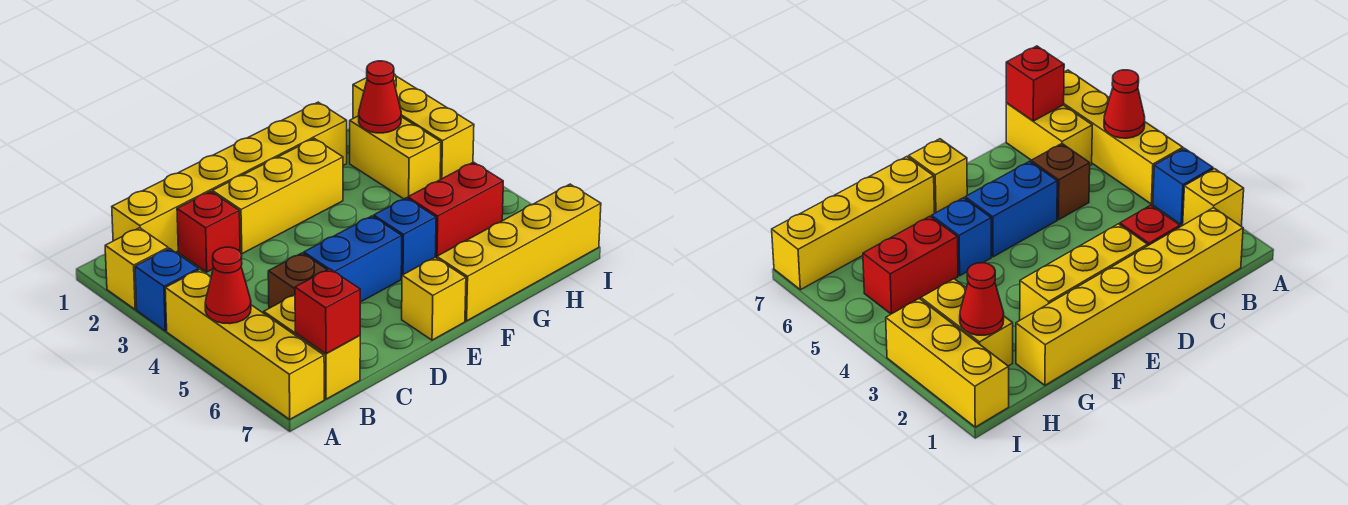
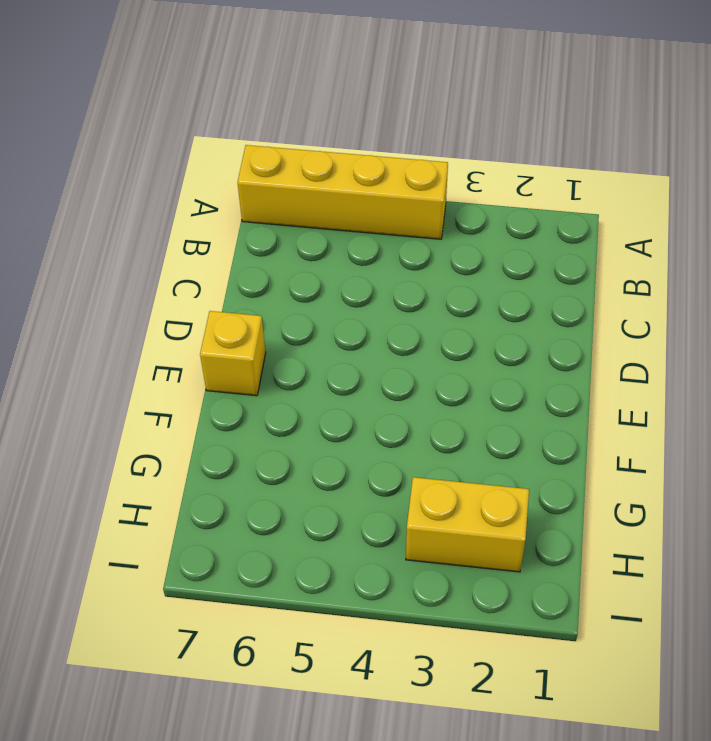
none -> yellow 1x1 brick [105,228,168,309]
none -> blue 1x1 brick [135,249,199,331]
none -> yellow 1x6 brick [112,102,347,252]

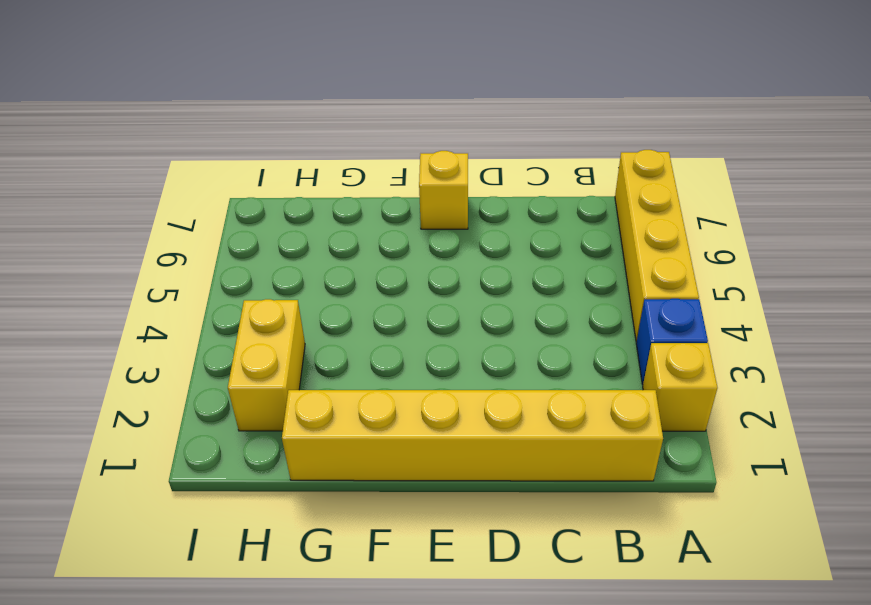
none -> yellow 1x2 brick [264,295,360,399]
none -> red 1x1 brick [177,191,240,272]
none -> brown 1x1 brick [268,253,327,308]

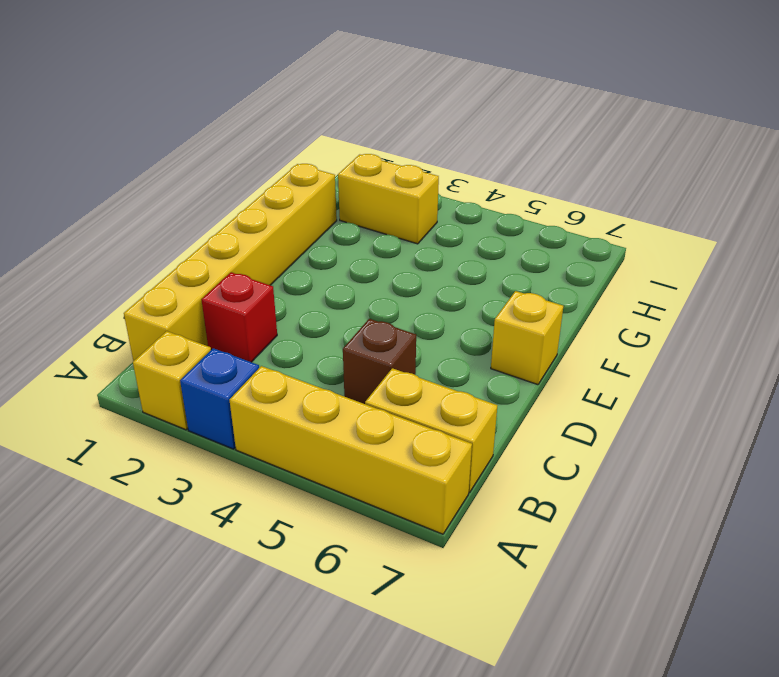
none -> yellow 1x3 brick [212,139,343,254]
none -> blue 1x2 brick [304,216,402,302]
none -> blue 1x1 brick [374,198,436,278]

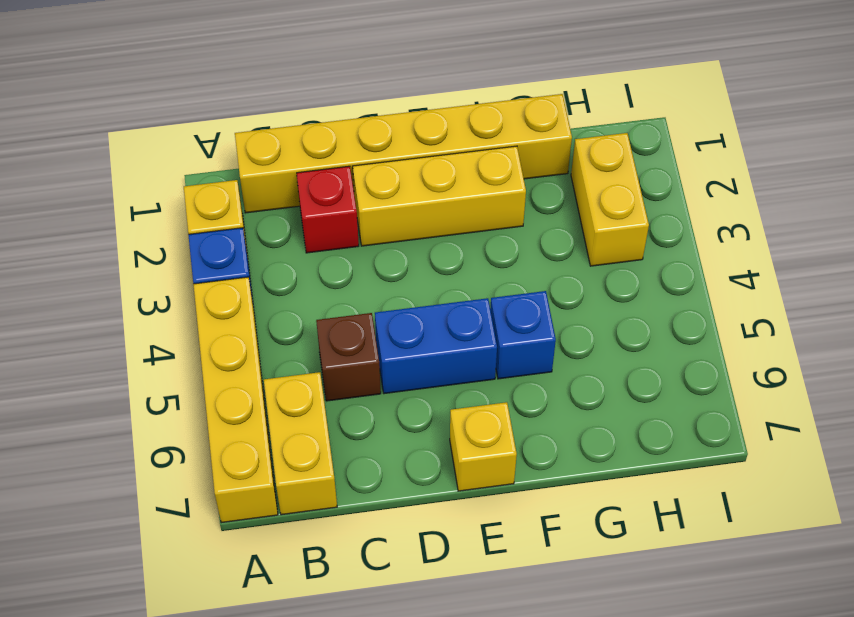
none -> yellow 1x4 brick [437,184,601,321]
none -> red 1x2 brick [408,162,503,258]
none -> yellow 1x3 brick [353,74,474,179]

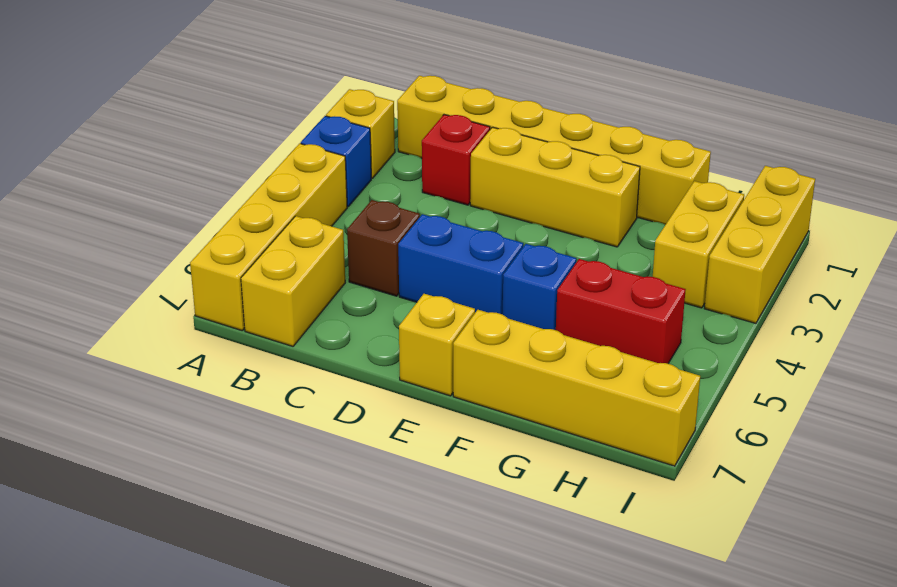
none -> red 1x1 cone [205,247,251,324]
none -> red 1x1 brick [295,269,360,354]
none -> red 1x1 cone [359,61,401,133]

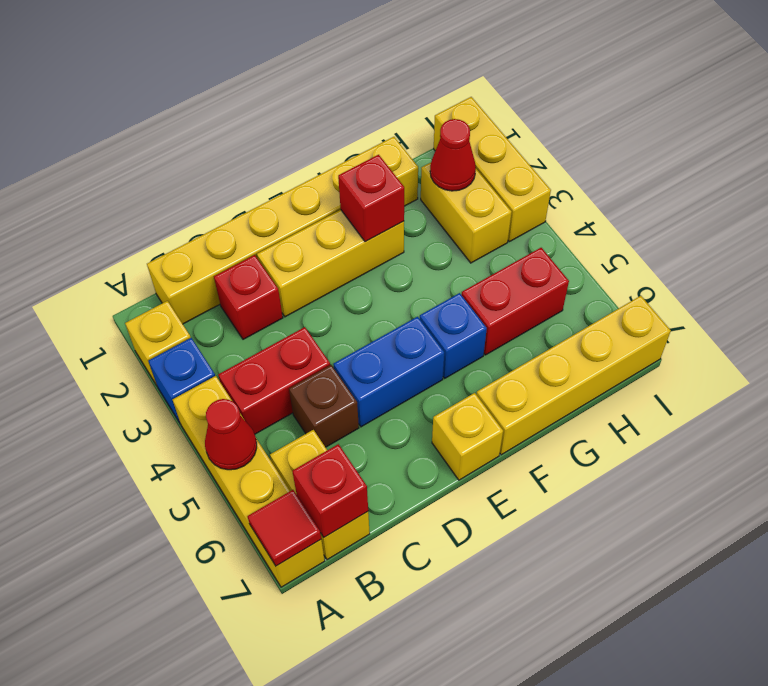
red 1x1 tile [247,490,321,566] -> none
red 1x2 brick [218,327,330,434] -> none
red 1x1 brick [338,155,404,242] -> none

